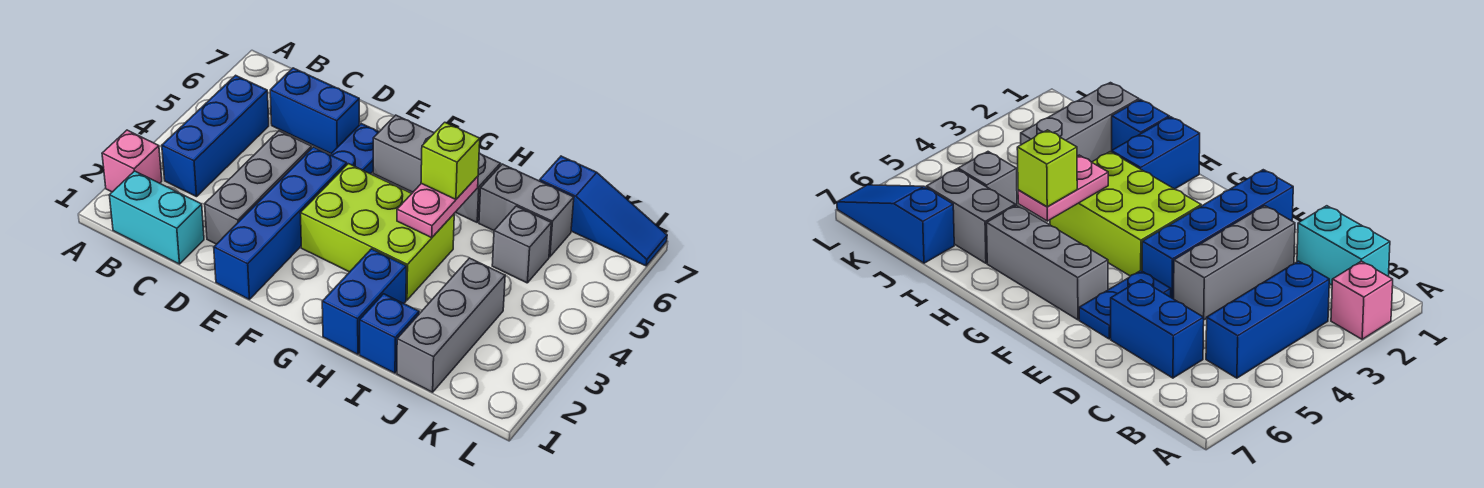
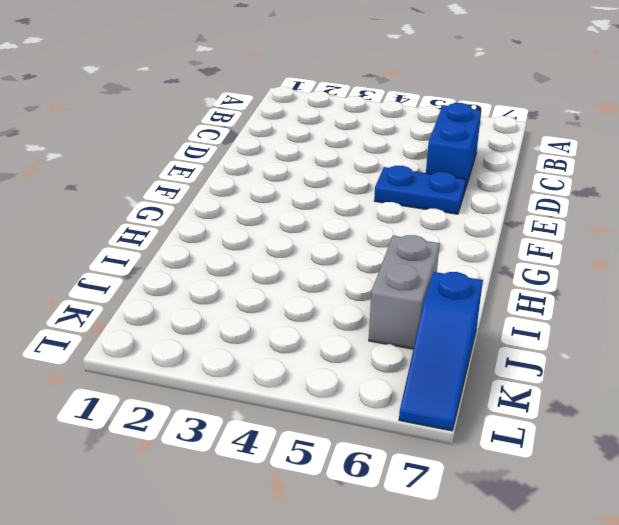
none -> pink 1x1 brick [102,130,162,192]
none -> cyan 1x2 brick [109,171,204,264]
none -> blue 1x3 brick [162,75,269,197]

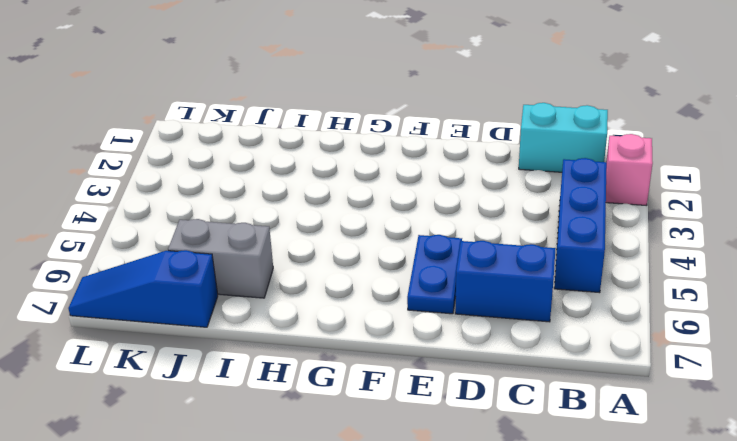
none -> grey 1x3 brick [205,131,312,244]
none -> blue 1x4 brick [214,147,347,300]
none -> lime 2x3 brick [300,164,454,300]

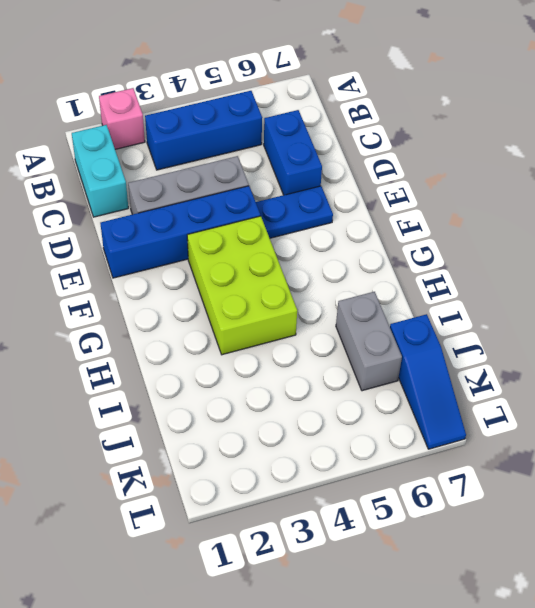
none -> grey 1x3 brick [373,115,500,222]
none -> blue 1x2 brick [322,249,406,354]
none -> blue 1x1 brick [360,294,419,373]

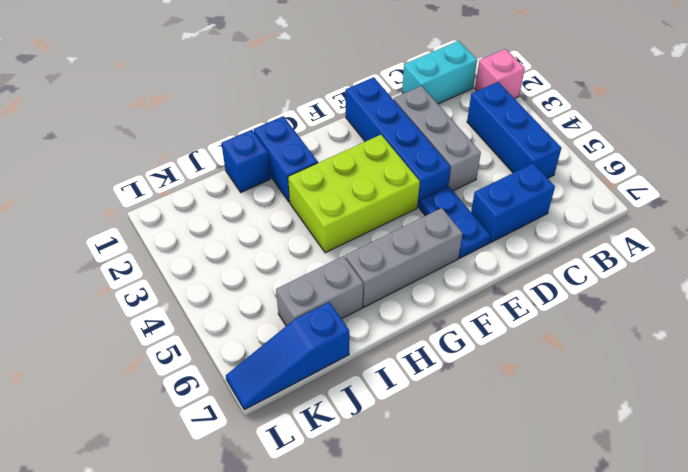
none -> grey 1x3 brick [397,258,505,392]
none -> grey 1x1 brick [492,206,551,283]
none -> pink 1x2 plate [397,176,478,238]

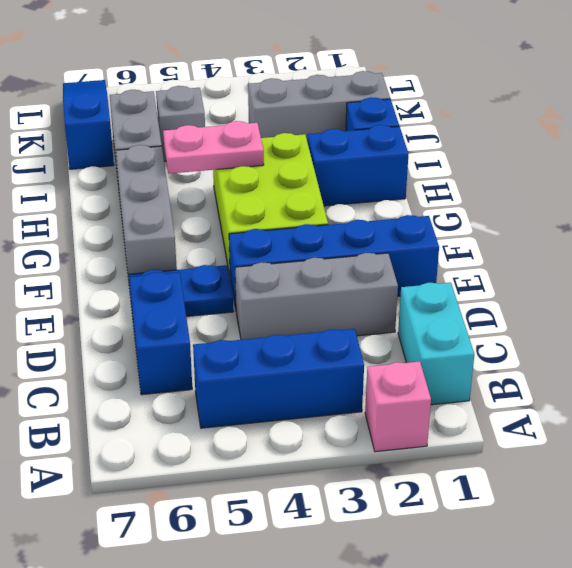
none -> lime 1x1 brick [421,122,480,199]

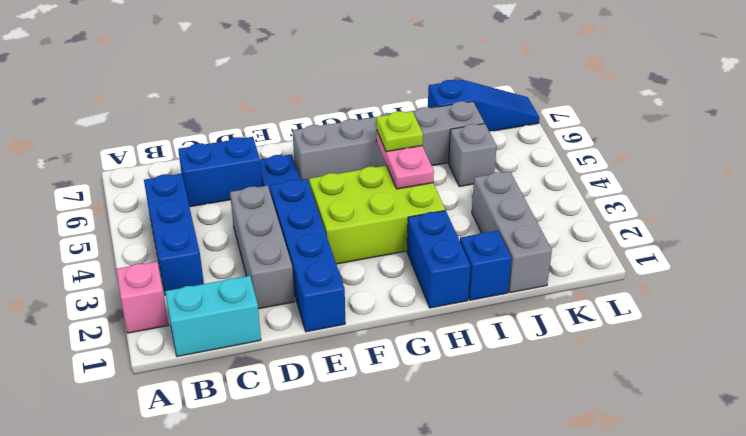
lime 1x1 plate [376,111,423,152] -> lime 1x1 brick [421,122,480,199]

